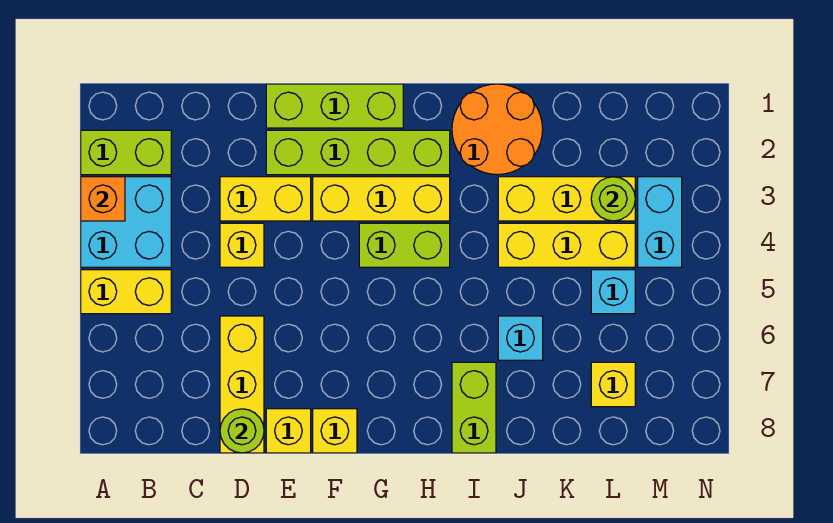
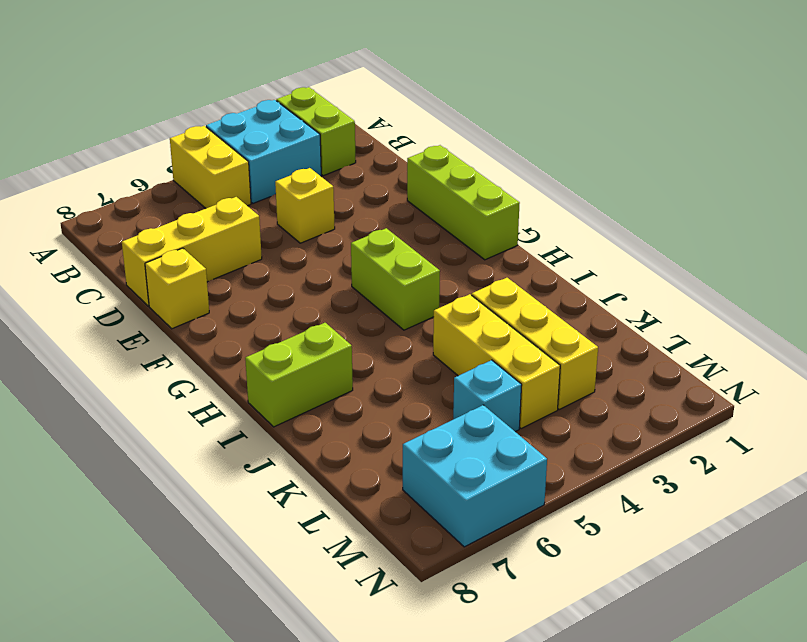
cyan 2x2 brick [403,405,547,547] -> none
none -> yellow 1x2 brick [220,177,311,221]
none -> lime 1x4 brick [266,130,450,175]
none -> yellow 1x3 brick [313,177,450,221]

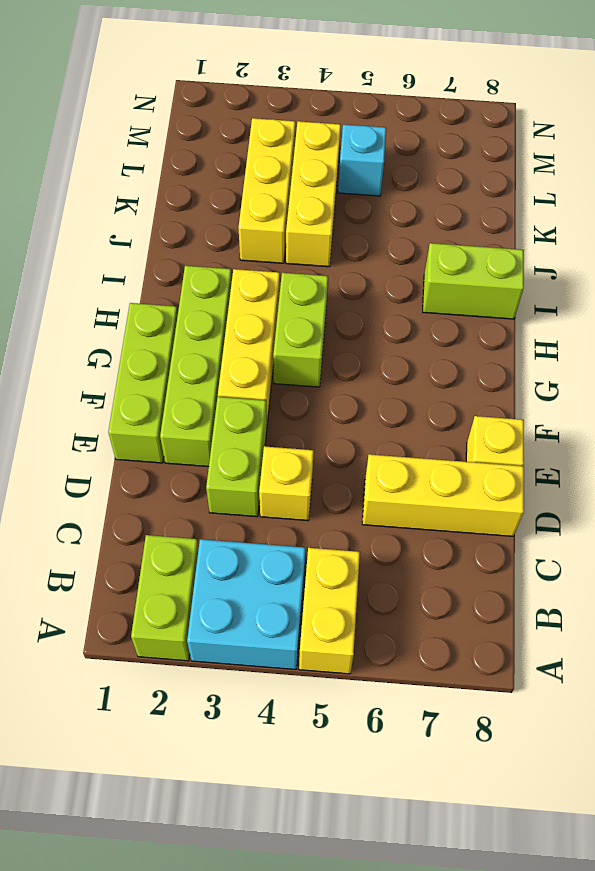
lime 1x2 brick [206,397,267,517] -> yellow 1x2 brick [220,177,311,221]
none -> yellow 1x1 brick [313,409,357,453]
none -> orange 2x2 round brick [452,84,543,175]
none -> cyan 1x1 brick [498,316,543,360]

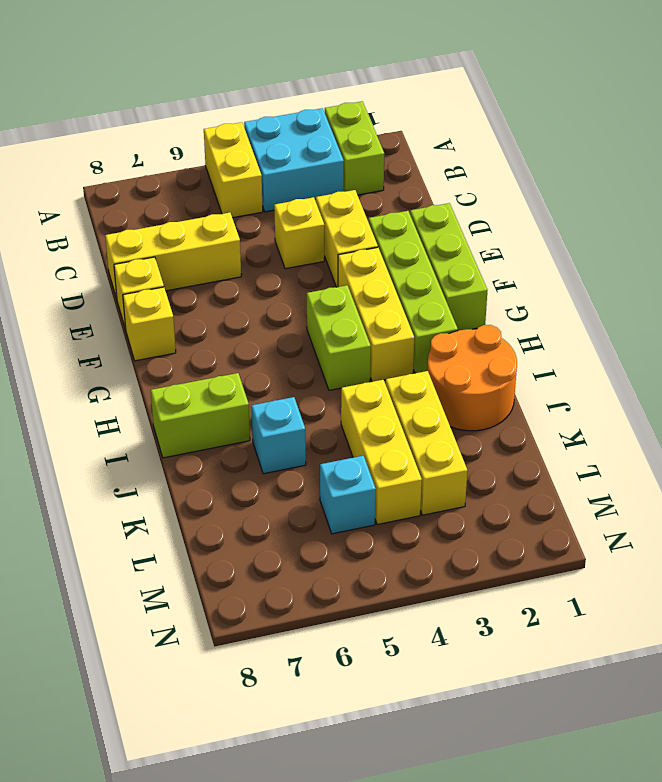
none -> yellow 1x1 brick [591,362,635,407]
none -> cyan 1x2 brick [638,177,682,267]
none -> orange 1x1 brick [81,177,125,221]

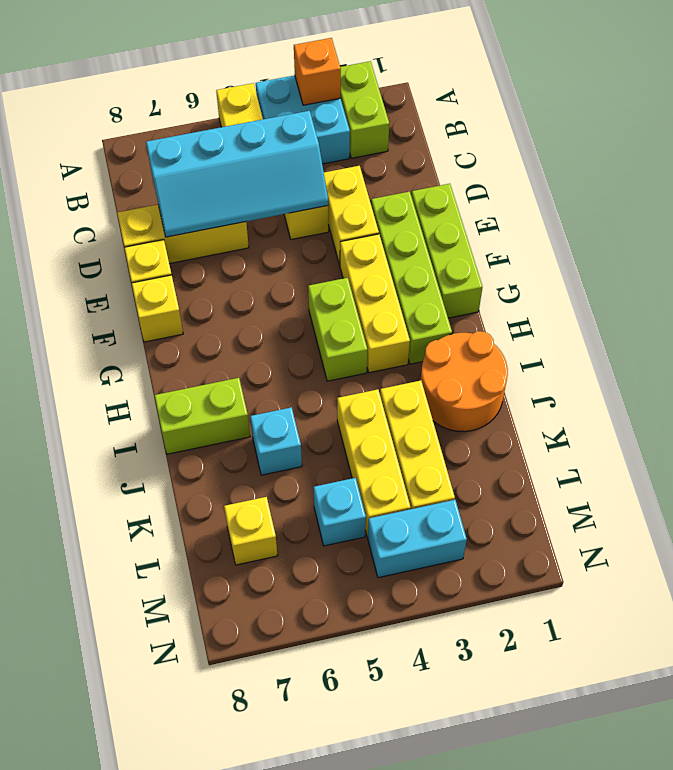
cyan 2x4 slope [146,111,328,237] -> none
none -> lime 1x1 round brick [220,409,264,453]
none -> lime 1x1 round brick [591,177,635,221]

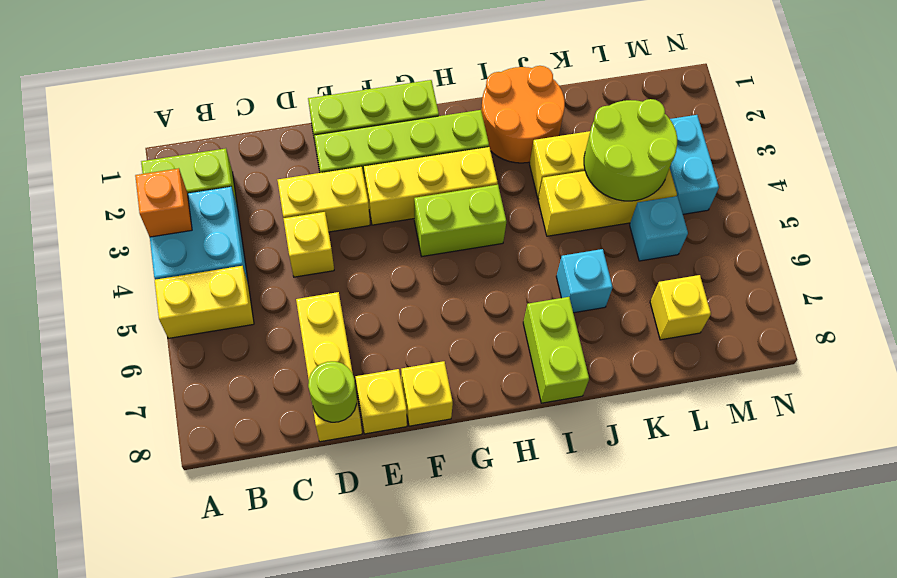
lime 2x2 round brick [584,99,677,201] -> lime 1x1 round brick [591,177,635,221]

